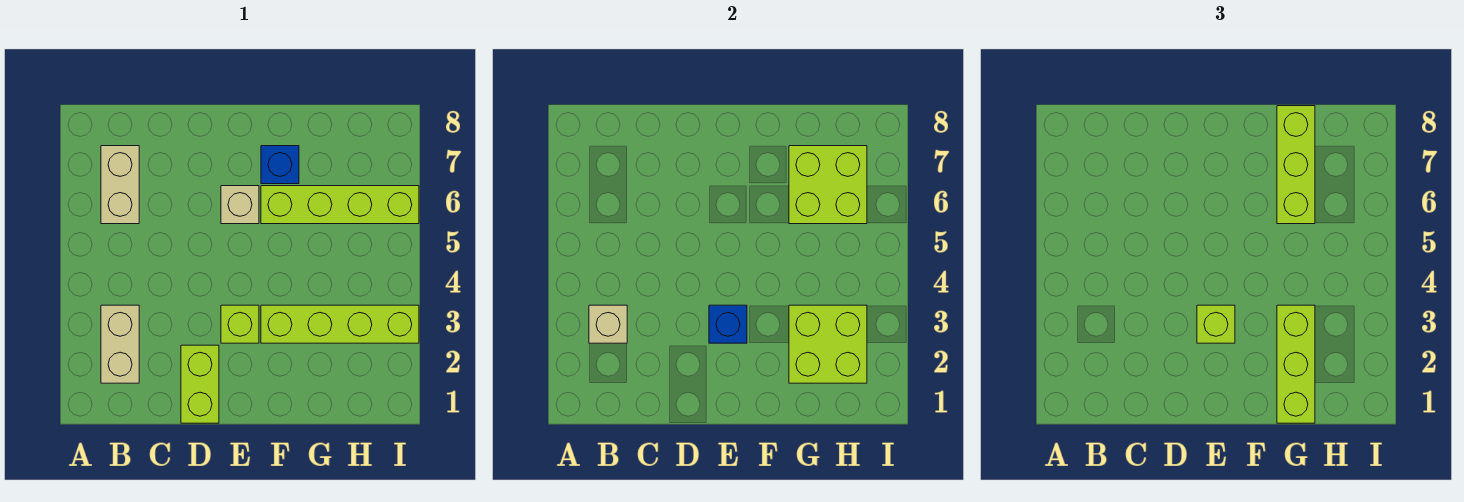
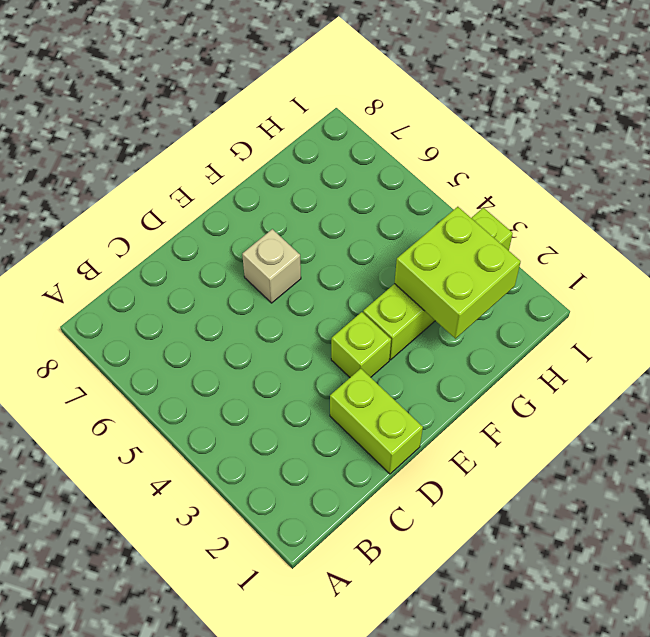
none -> tan 1x2 brick [101,305,139,383]
none -> tan 1x2 brick [101,146,139,224]
none -> lime 1x4 brick [261,186,419,224]

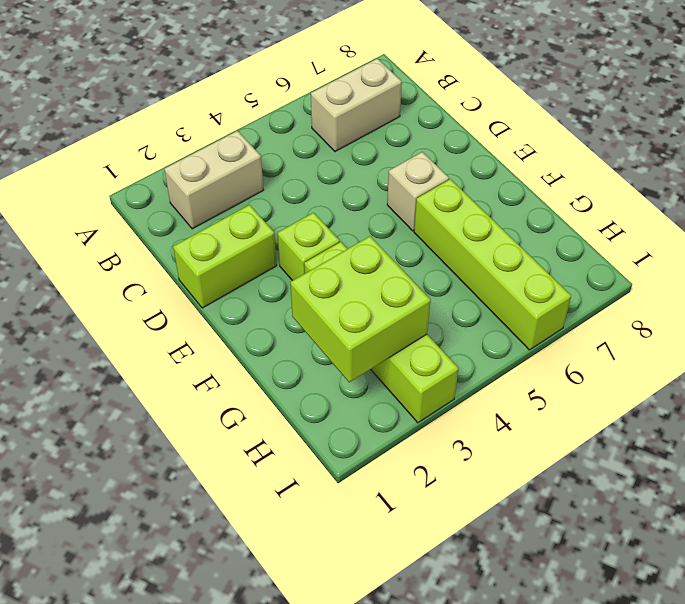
none -> blue 1x1 brick [261,146,299,184]
none -> tan 1x1 brick [589,305,627,343]
none -> blue 1x1 brick [709,305,747,343]

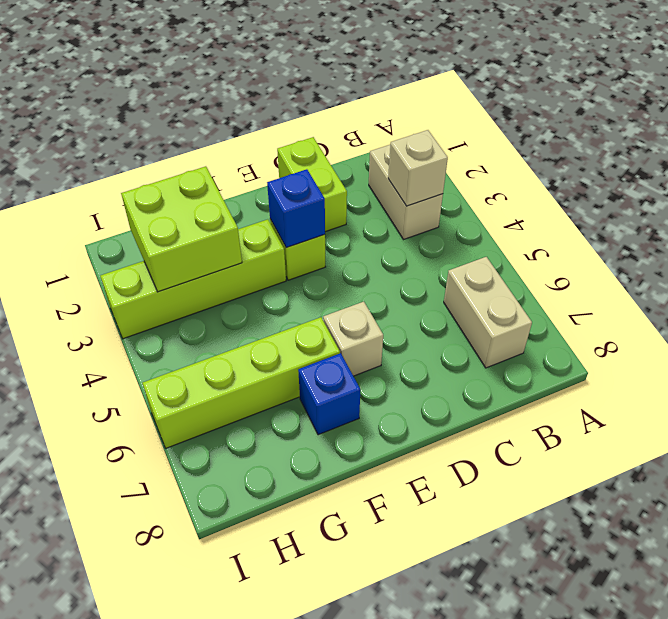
none -> lime 2x2 brick [789,146,867,224]
none -> lime 1x1 brick [1197,305,1235,343]
none -> lime 1x3 brick [1277,305,1315,423]

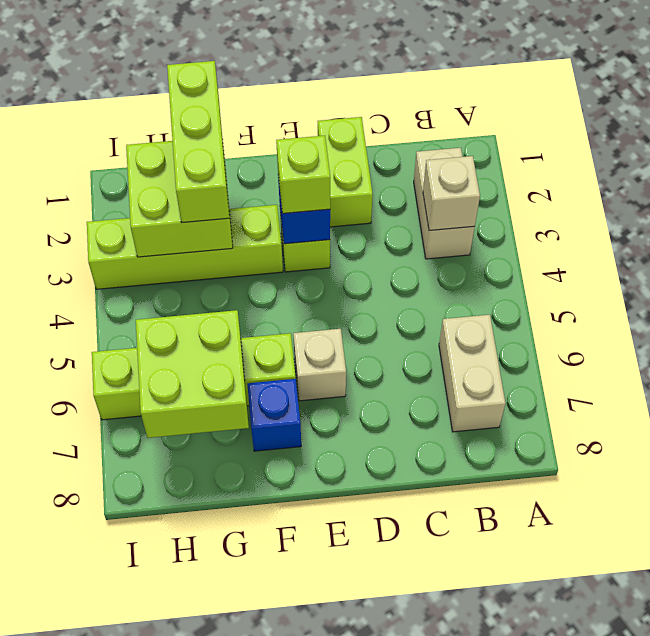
none -> lime 1x3 brick [1277,106,1315,224]

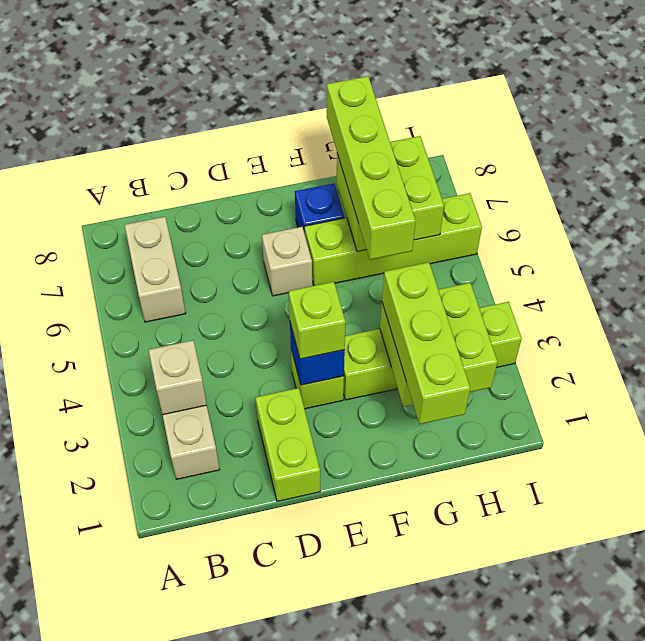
lime 1x4 brick [327,76,416,260] -> lime 1x3 brick [1277,106,1315,224]

